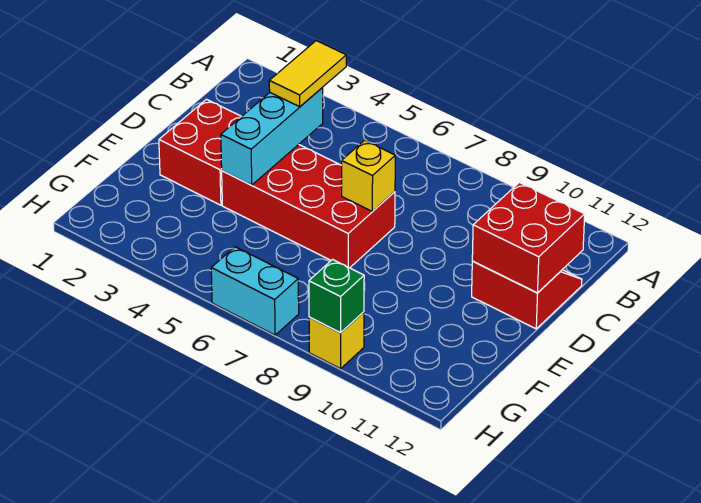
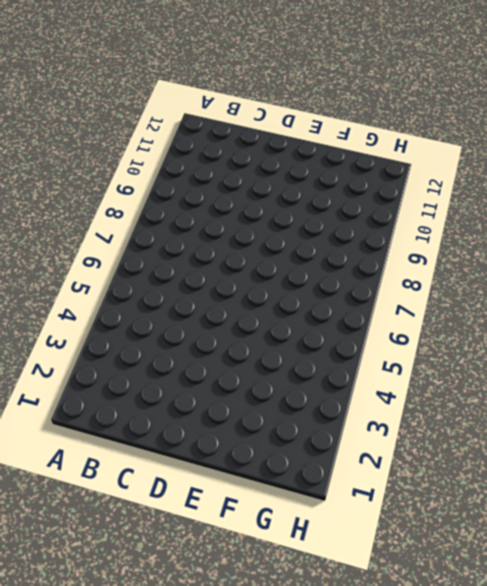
none -> red 2x2 slope [472,261,582,329]
none -> red 2x2 brick [159,99,242,205]

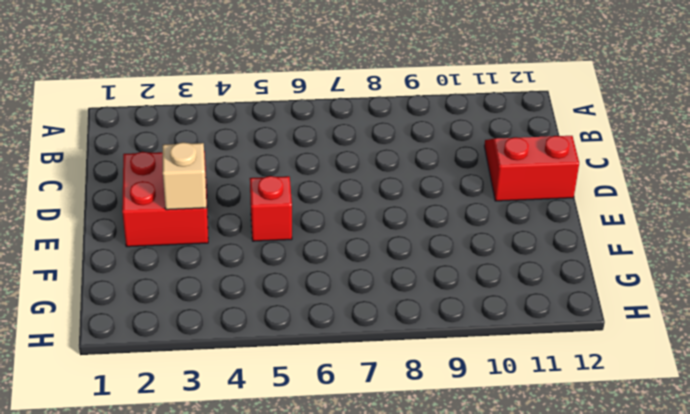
tan 1x1 brick [163,142,206,210] -> none
red 1x1 brick [250,176,292,241] -> red 2x4 brick [222,145,395,268]
none -> cyan 1x2 brick [211,247,299,335]
none -> yellow 1x1 brick [309,312,364,369]

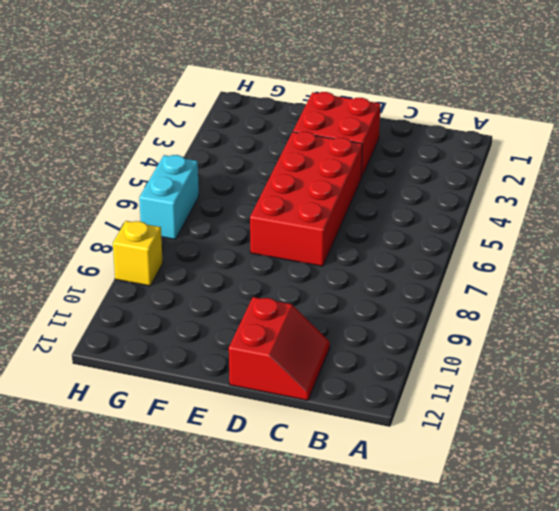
none -> cyan 1x3 brick [221,88,323,185]
none -> red 2x2 brick [472,182,585,293]

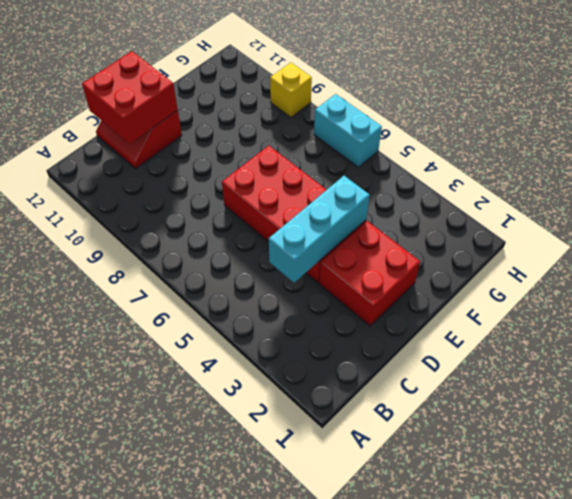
none -> yellow 1x1 brick [342,140,395,212]
none -> green 1x1 brick [309,259,364,333]

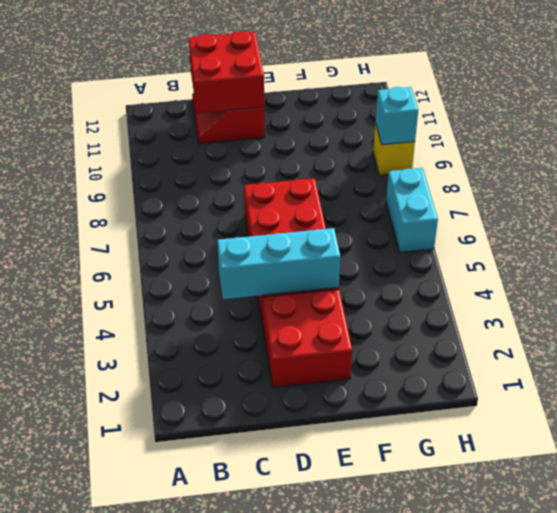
cyan 1x1 brick [375,87,418,145] -> green 1x1 brick [309,259,364,333]
none -> yellow 1x1 brick [342,140,395,212]
none -> yellow 1x2 tile [269,41,346,107]

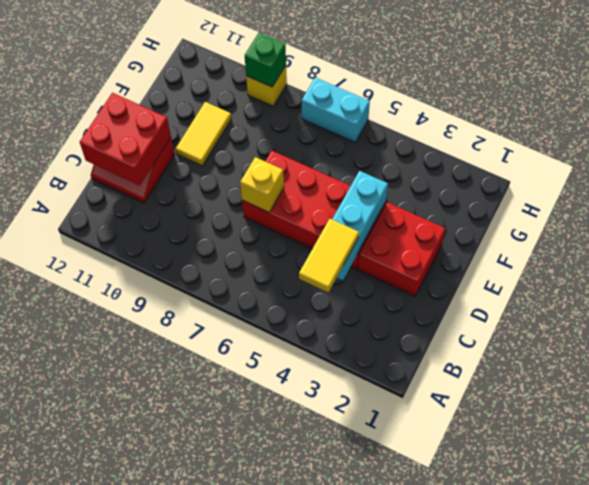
yellow 1x2 tile [176,102,231,166] -> none

